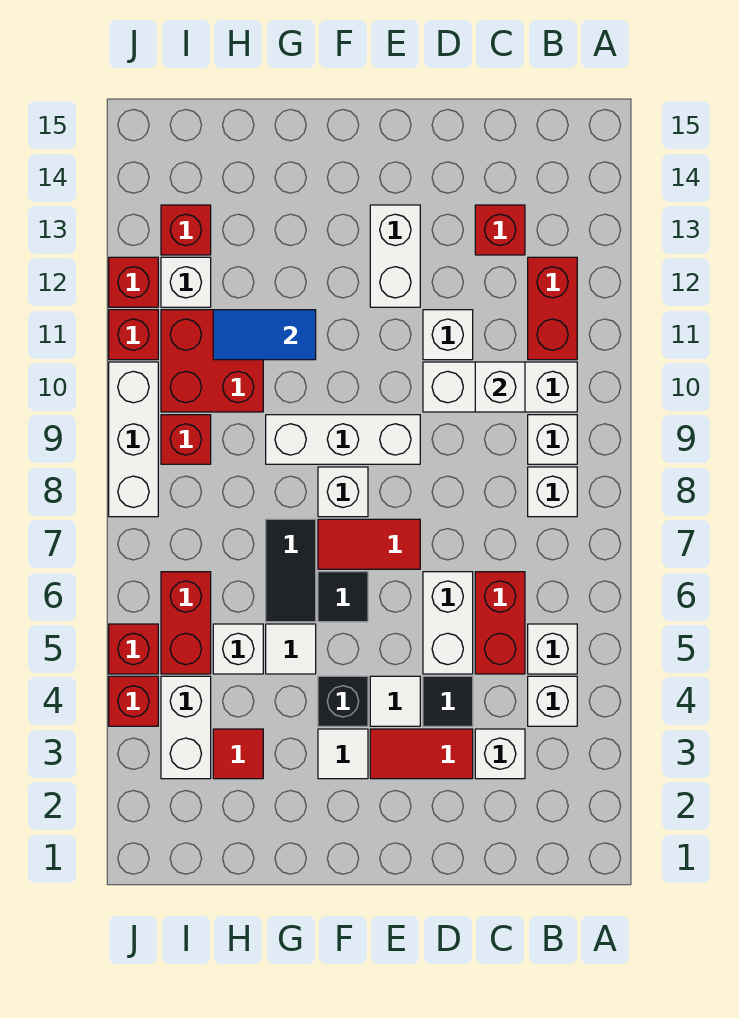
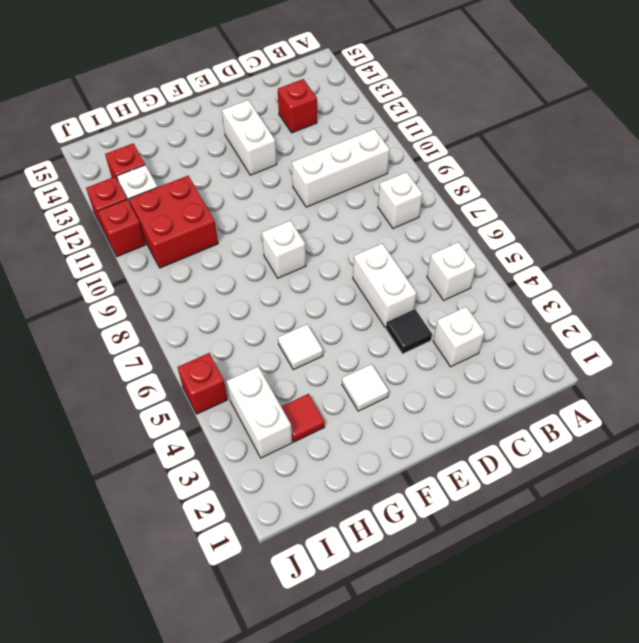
none -> white 1x1 brick [528,676,577,726]
none -> white 1x1 brick [528,415,577,464]
none -> red 1x2 brick [528,257,577,360]
none -> red 1x2 brick [475,572,525,674]

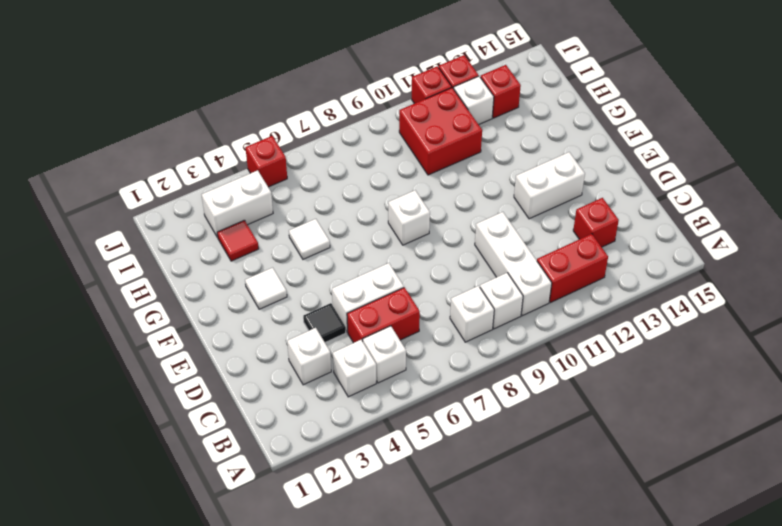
none -> red 1x2 tile [370,729,473,779]
none -> white 1x1 brick [423,310,473,360]
none -> white 1x1 tile [370,676,420,726]
none -> red 1x2 tile [318,519,420,569]

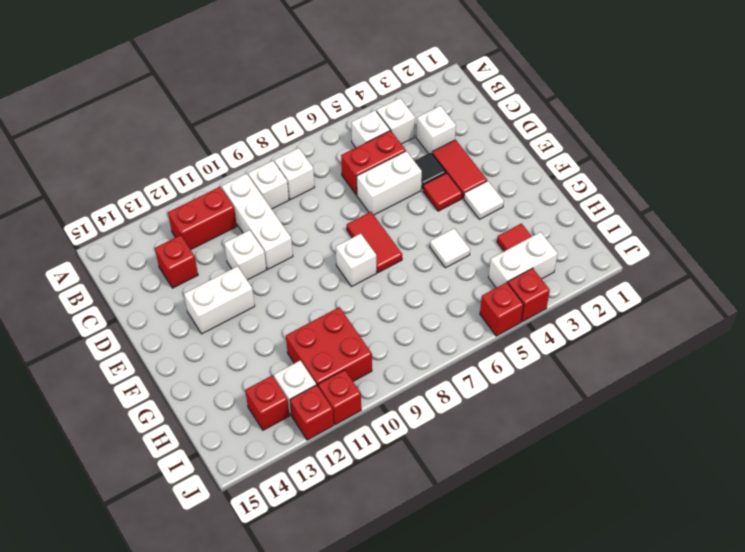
red 1x1 tile [423,173,462,211] -> white 1x1 tile [370,676,420,726]
none -> white 1x3 brick [266,415,420,464]
none -> black 1x1 brick [318,676,368,726]
none -> black 1x1 tile [318,572,368,622]
none -> black 1x2 tile [266,519,316,622]

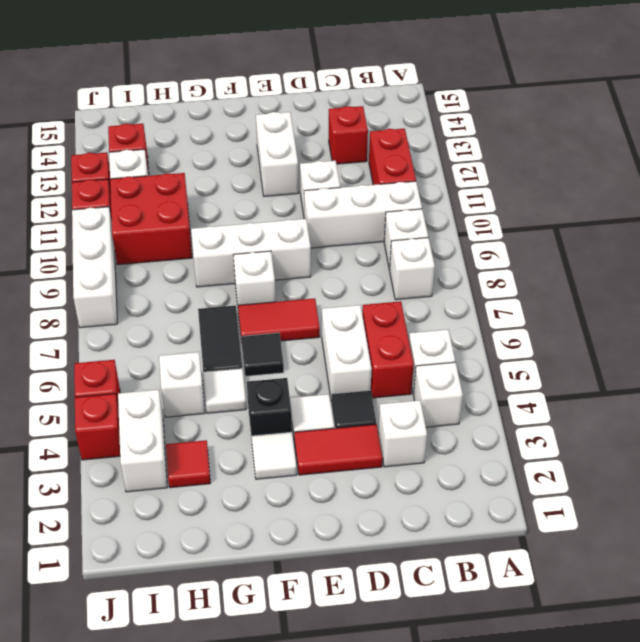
none -> red 1x2 brick [161,572,211,674]
none -> red 1x1 brick [161,415,211,464]
none -> white 1x1 brick [475,362,525,412]
none -> blue 1x2 tile [213,310,316,360]

